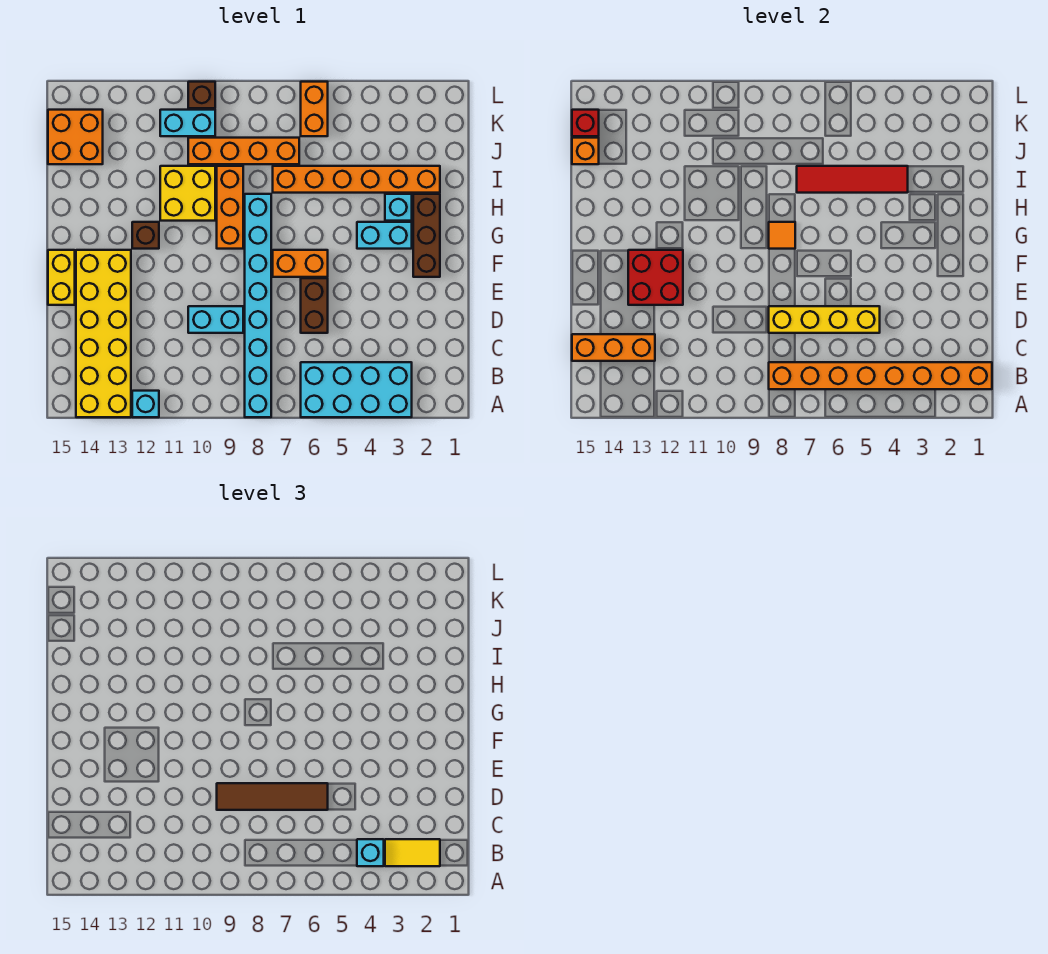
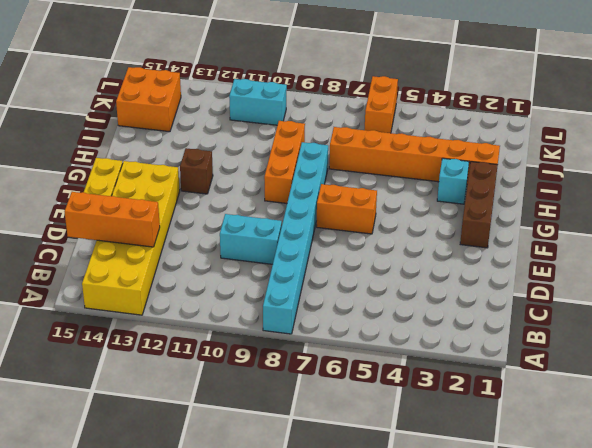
none -> cyan 2x4 brick [301,362,412,417]
none -> cyan 1x1 brick [132,391,159,417]
none -> brown 1x2 brick [301,278,328,333]
none -> cyan 1x2 brick [357,222,412,249]

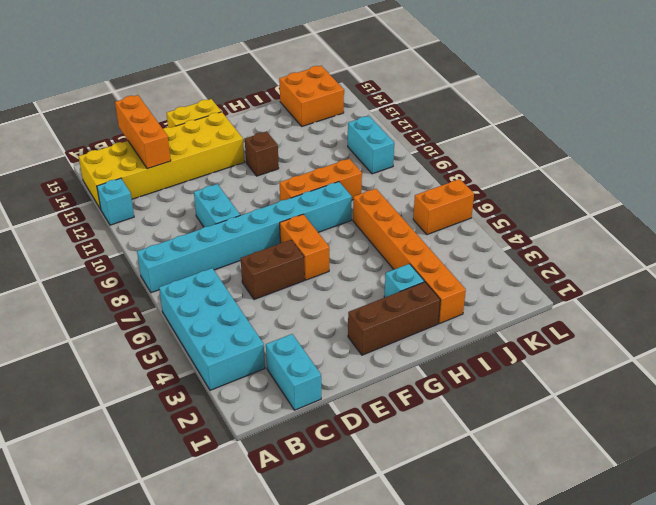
cyan 1x2 brick [266,334,321,410] -> cyan 1x2 brick moved to [357,222,412,249]
none -> yellow 2x2 brick [160,166,215,221]
none -> orange 1x4 brick [188,138,299,164]
none -> brown 1x1 brick [188,82,215,108]
none -> orange 1x8 brick [769,362,992,389]

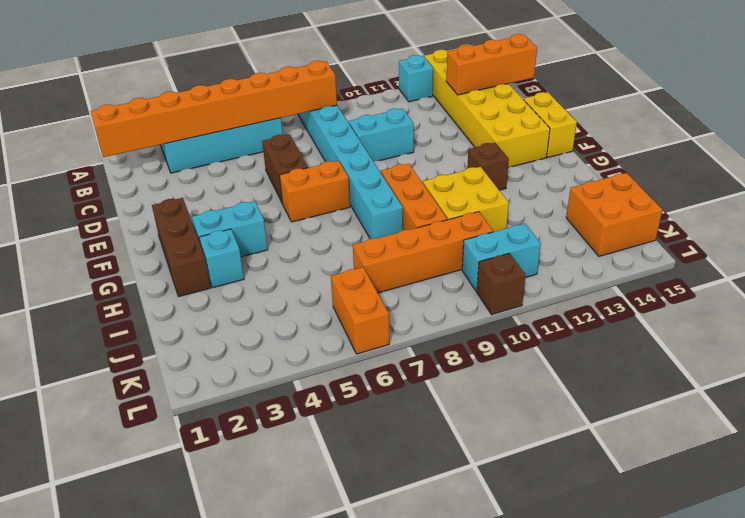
none -> orange 1x6 brick [273,166,440,193]
none -> yellow 1x4 brick [769,306,880,333]
none -> red 2x2 brick [628,250,683,305]
none -> orange 1x1 tile [769,222,795,249]

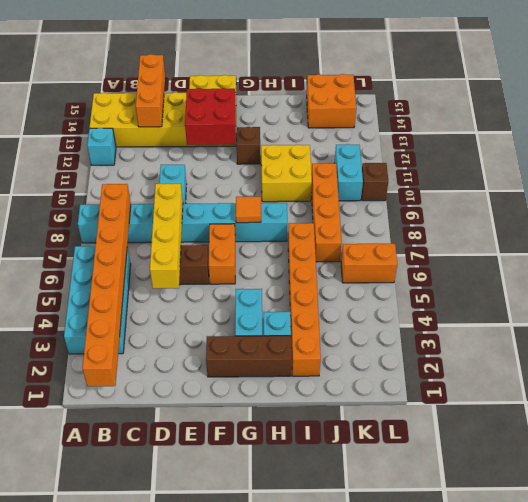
none -> orange 1x3 brick [217,166,243,249]
none -> red 1x4 tile [797,166,908,193]
none -> orange 1x1 brick [572,138,599,164]
none -> red 1x1 brick [572,110,599,136]

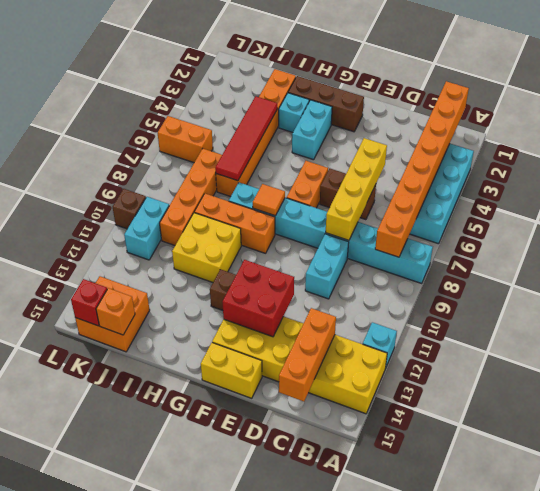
none -> yellow 1x2 tile [385,839,440,866]
none -> cyan 1x1 brick [357,839,384,866]
none -> brown 1x4 tile [217,783,328,810]

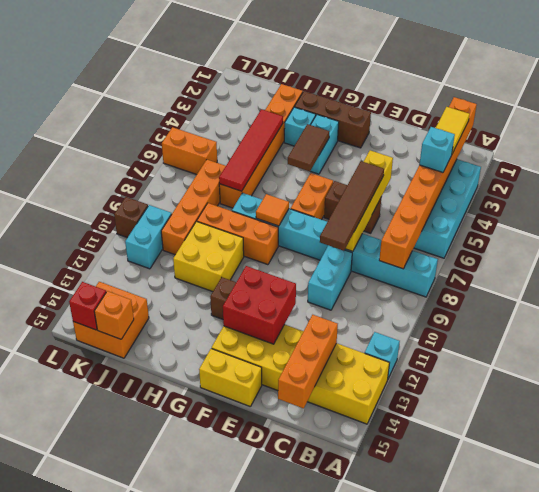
brown 1x2 tile [288,124,329,171] -> none

